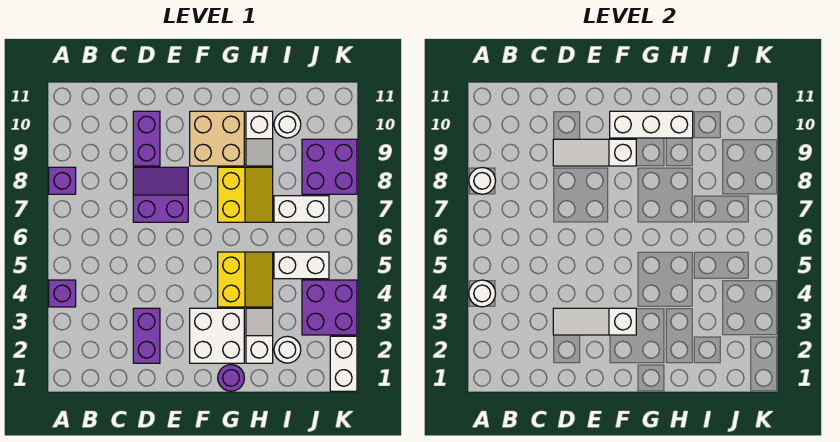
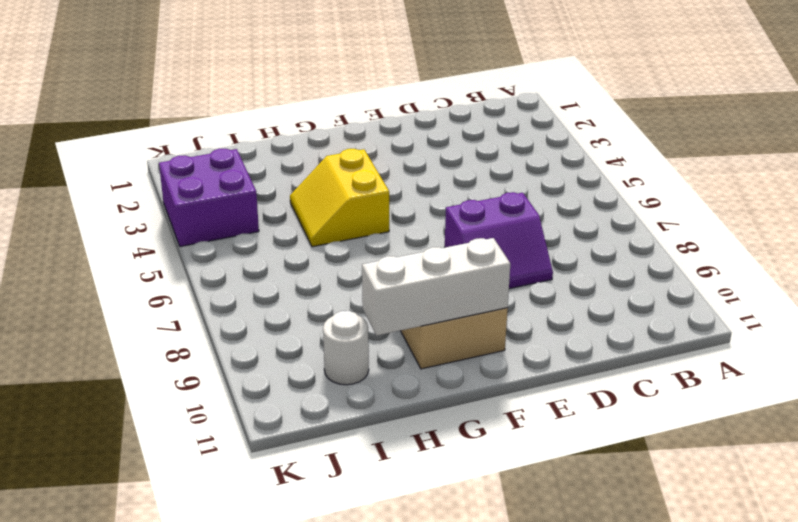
none -> purple 1x1 brick [49,280,76,307]
none -> purple 1x1 brick [49,167,76,194]
none -> purple 1x2 brick [133,308,160,363]

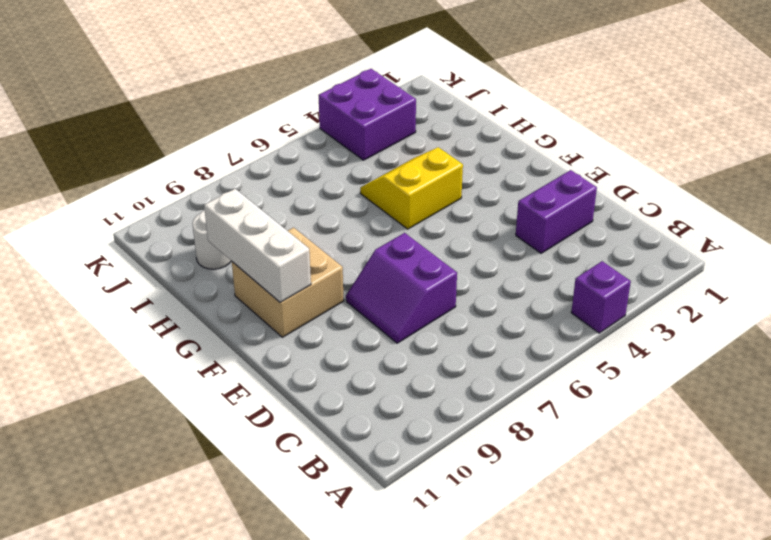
none -> purple 1x1 brick [49,167,76,194]
none -> purple 1x2 brick [133,111,160,166]
none -> white 2x2 brick [190,308,244,363]

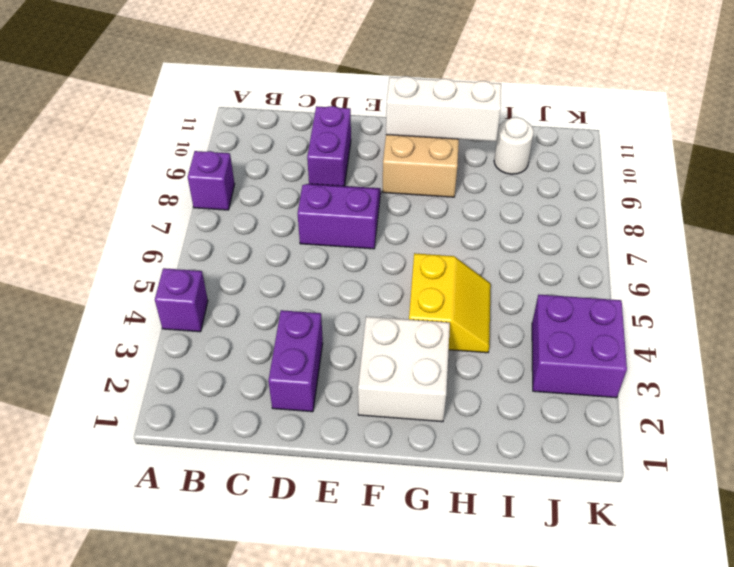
none -> purple 1x1 round brick [218,365,244,391]
none -> yellow 2x2 slope [218,167,273,222]
none -> white 1x2 slope [246,308,273,363]

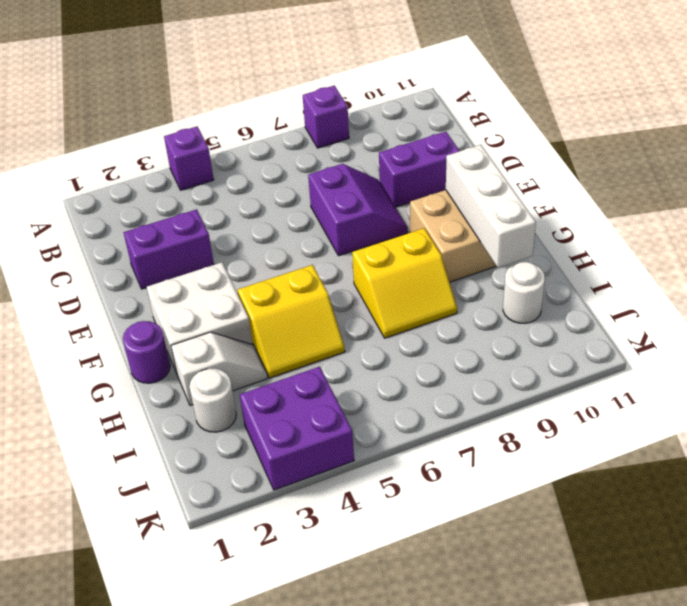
none -> white 1x2 slope [246,111,273,166]
none -> white 1x2 brick [274,252,329,279]
none -> white 1x2 brick [274,196,329,222]

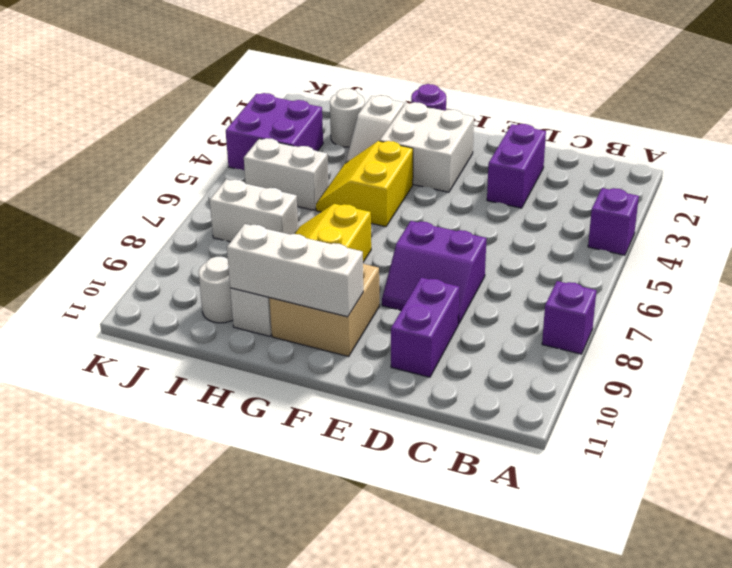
none -> purple 2x2 brick [302,139,357,194]
none -> white 1x2 brick [330,336,357,391]
none -> white 1x1 round brick [469,280,496,307]

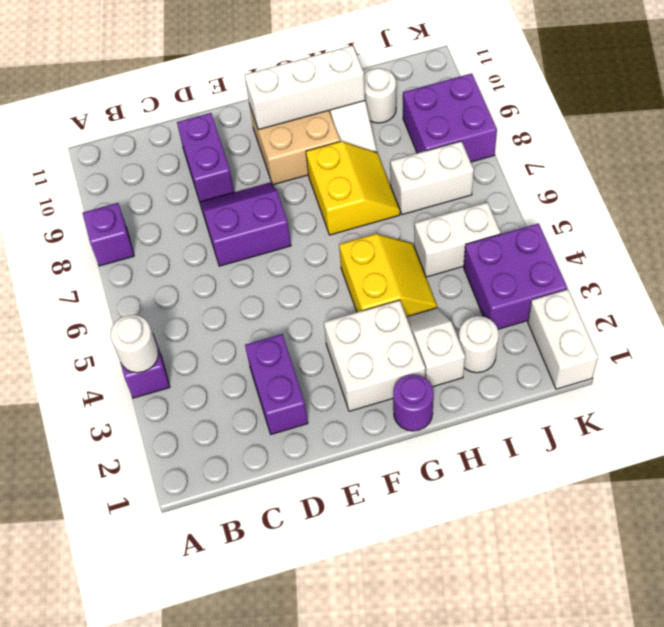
none -> white 1x1 round brick [469,168,496,194]
none -> white 1x3 slope [553,308,636,335]
none -> white 1x3 slope [553,139,636,166]

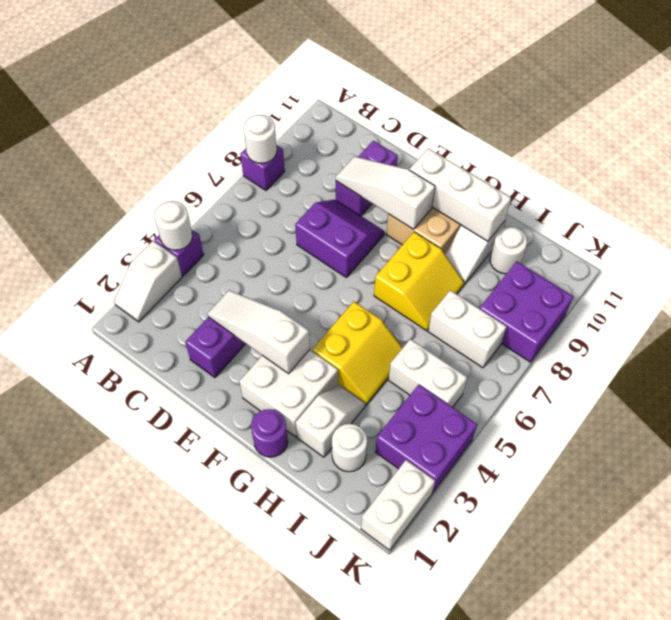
white 1x2 slope [114,241,182,322] -> none

